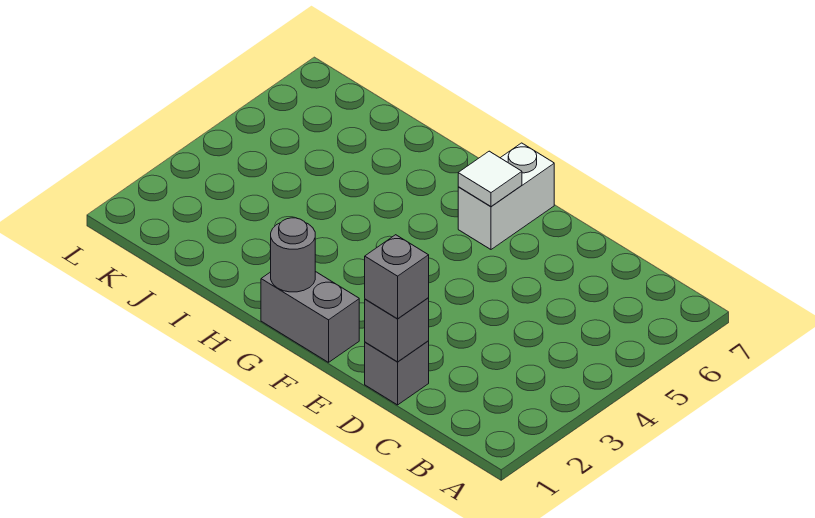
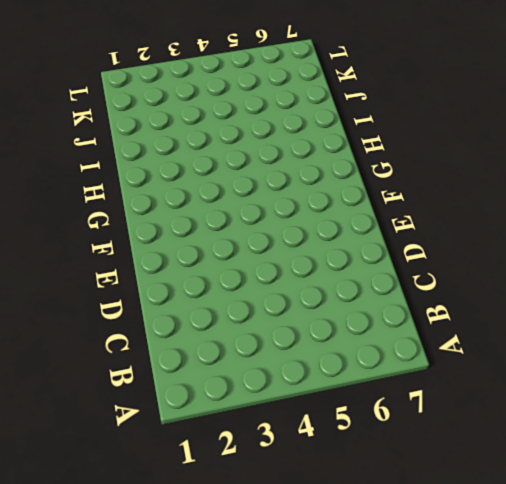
none -> grey 1x1 brick [365,341,429,405]
none -> grey 1x2 brick [261,271,359,362]

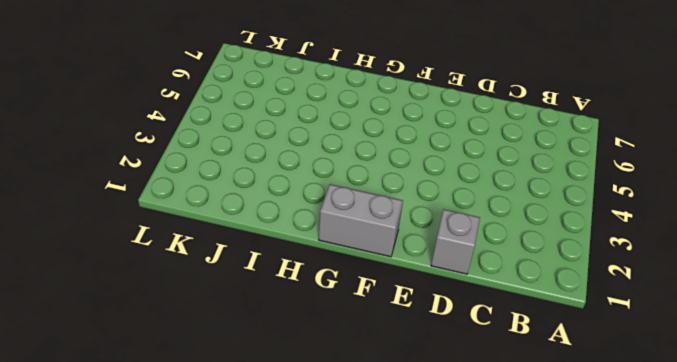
none -> white 1x2 brick [458,143,554,249]
none -> grey 1x1 brick [365,298,429,362]

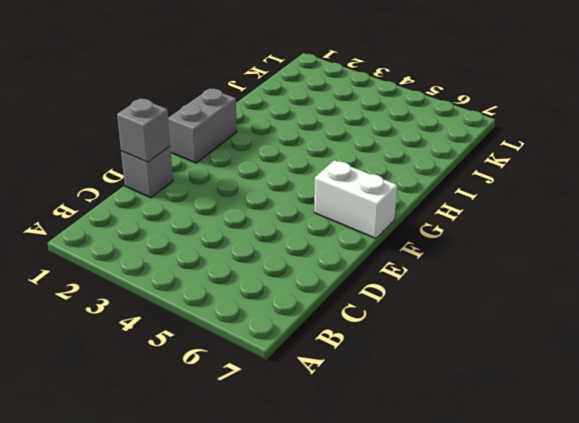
none -> white 1x1 tile [458,151,522,207]
none -> grey 1x1 round brick [271,218,315,292]

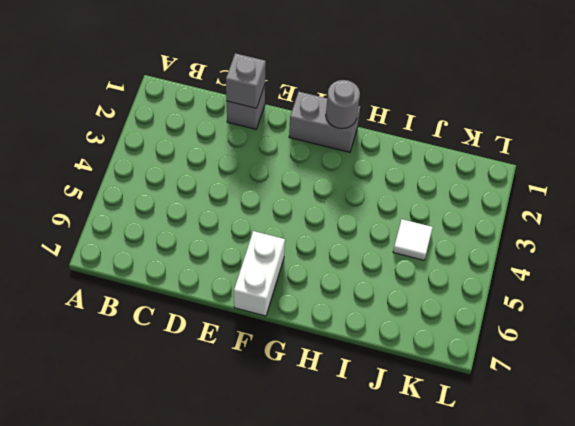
white 1x1 tile [393,219,433,260] -> white 1x1 tile moved to [458,151,522,207]
none -> grey 1x1 brick [365,235,429,319]

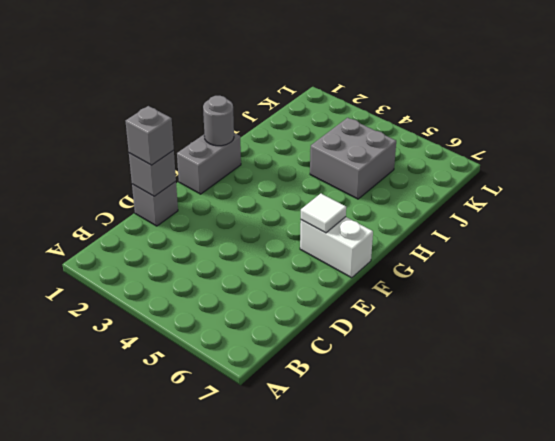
grey 2x2 brick [310,118,396,199] -> none

